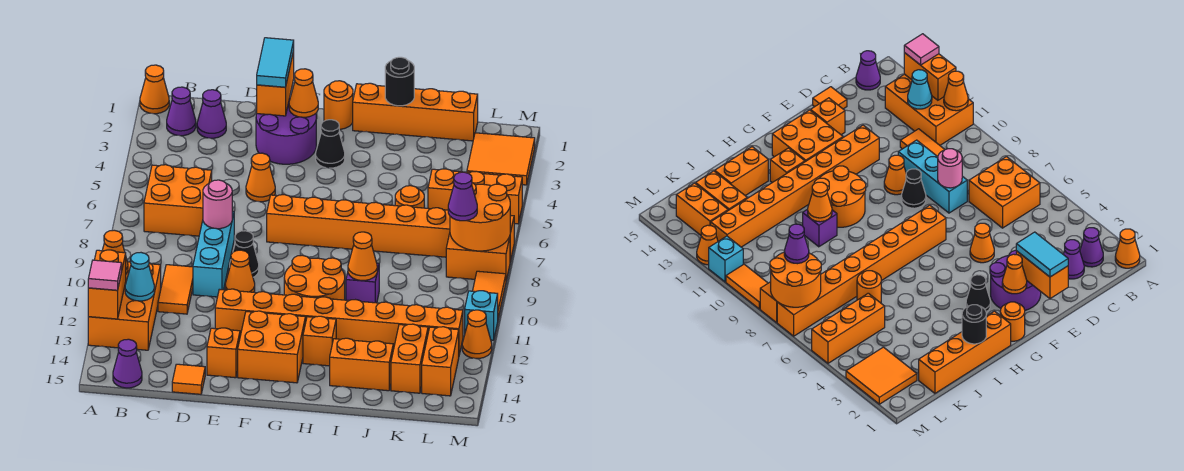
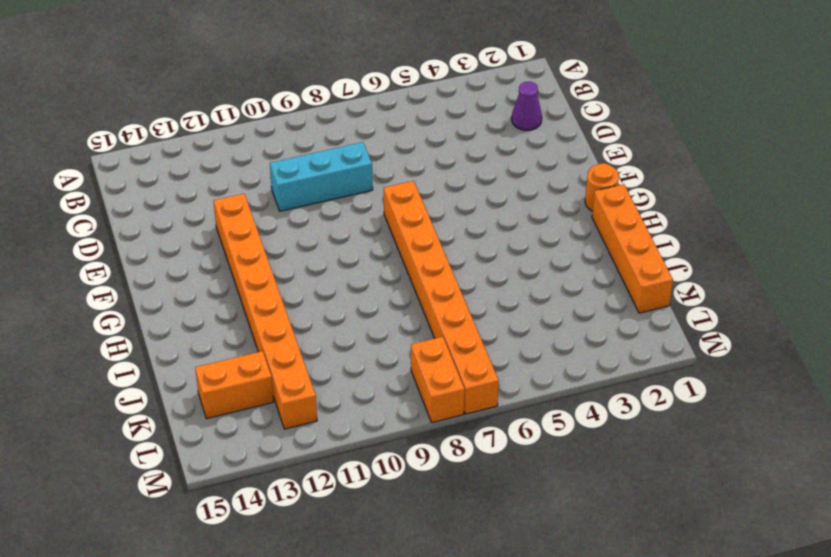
none -> orange 1x1 cone [140,65,169,114]
none -> orange 2x3 brick [88,262,161,350]
none -> purple 1x1 cone [167,87,196,136]
none -> orange 2x2 brick [144,165,212,236]

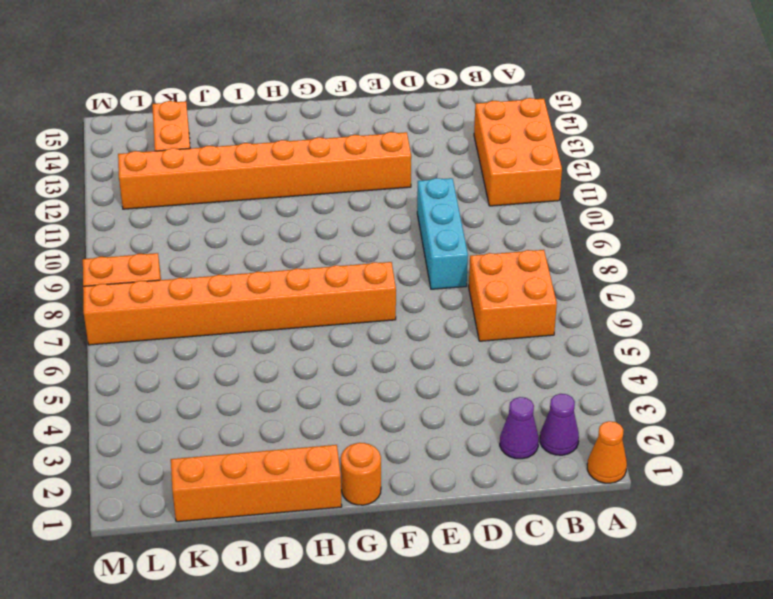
none -> purple 1x1 cone [113,339,142,388]
none -> orange 1x2 tile [158,265,193,314]
none -> orange 1x1 tile [172,364,205,394]
none -> purple 2x2 round brick [256,98,316,164]

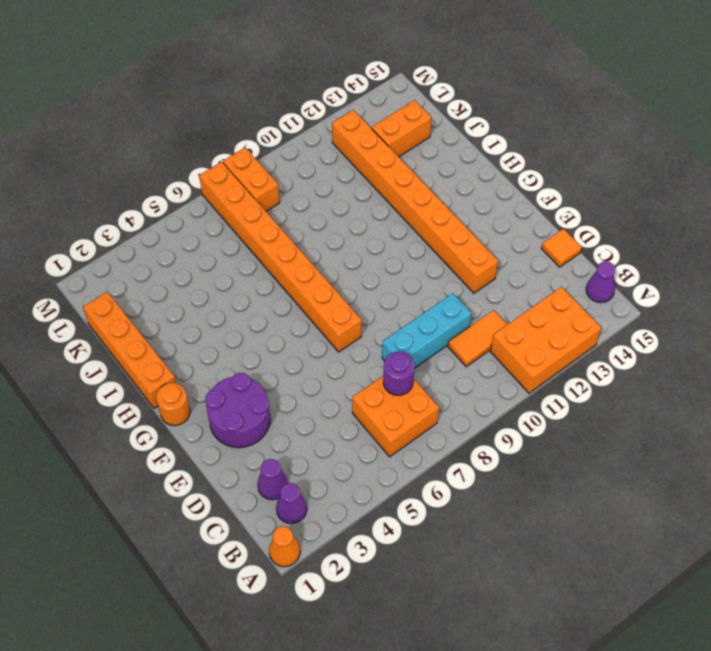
purple 1x1 round brick [383,351,414,395] -> none
none -> orange 1x1 cone [246,153,275,202]
none -> black 1x1 cone [230,231,259,277]
none -> orange 1x1 cone [225,250,255,292]
none -> orange 1x1 brick [207,328,240,378]

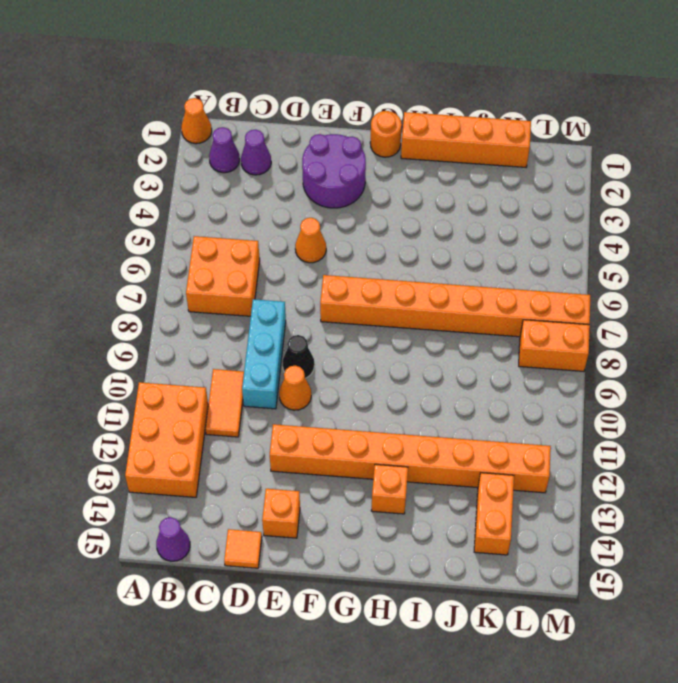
none -> orange 2x2 brick [238,311,306,383]
none -> black 1x1 cone [316,120,345,168]
none -> orange 2x2 round brick [284,255,345,300]
none -> purple 1x1 brick [346,263,379,303]

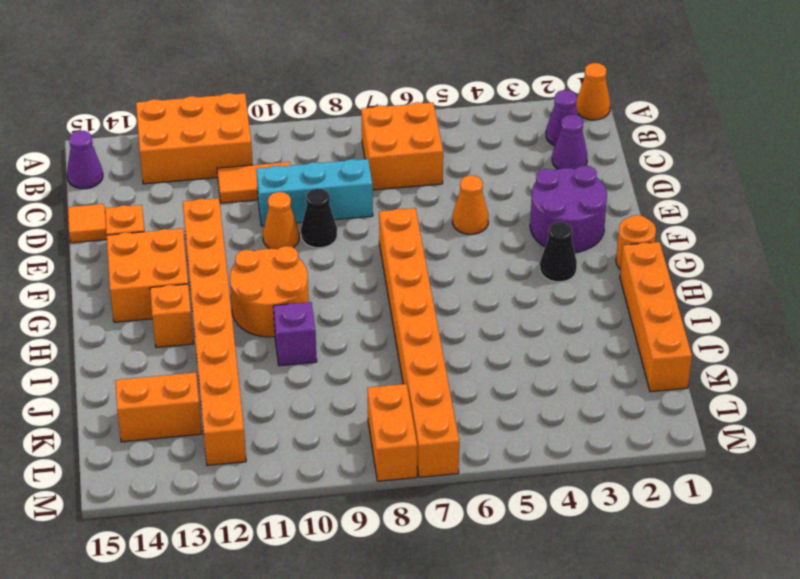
none -> orange 1x2 brick [330,338,393,391]
none -> orange 1x1 round brick [395,186,424,208]
none -> orange 1x3 brick [428,169,522,224]
none -> orange 2x2 tile [467,133,535,185]

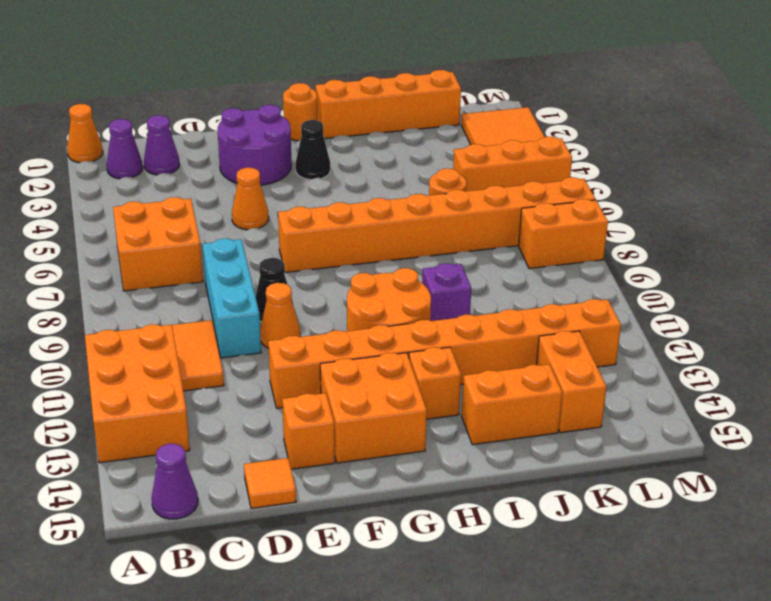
none -> orange 1x2 brick [422,327,459,396]
none -> orange 1x2 tile [473,271,506,318]
none -> cyan 1x1 brick [465,291,498,340]
none -> orange 1x1 cone [462,310,492,358]

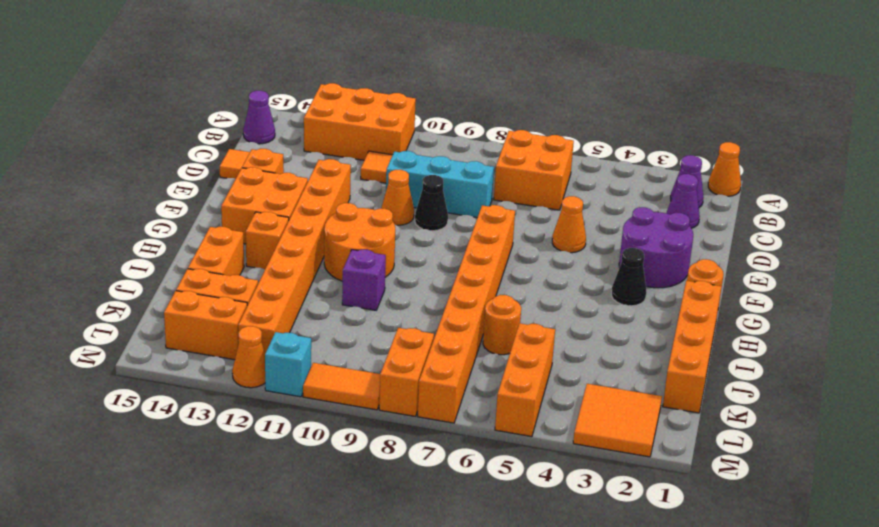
none -> orange 1x1 cone [102,230,128,274]
none -> orange 1x2 brick [88,250,126,319]
none -> cyan 1x1 cone [125,253,154,301]
none -> pink 1x1 round brick [203,180,232,229]

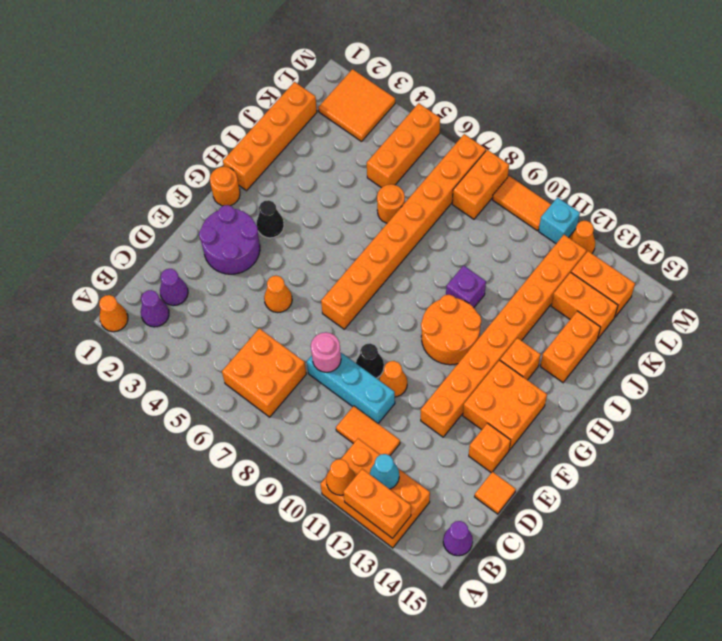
none -> orange 1x2 brick [257,51,294,116]
none -> orange 1x1 cone [289,69,318,117]
none -> black 1x1 round brick [385,57,414,106]
none -> orange 1x1 cone [348,232,377,281]

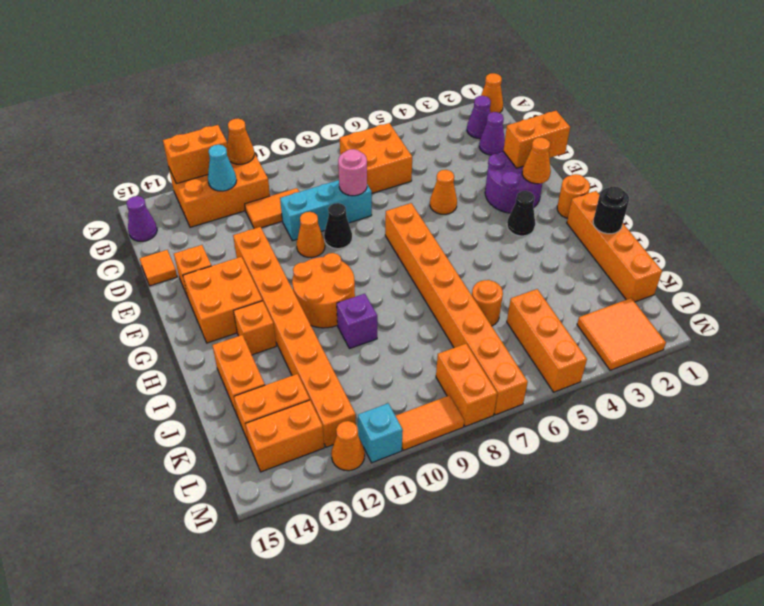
none -> orange 1x1 cone [348,232,377,281]
none -> orange 2x2 round brick [450,183,510,251]
none -> pink 1x1 tile [88,260,122,290]
none -> cyan 1x2 tile [257,38,294,87]

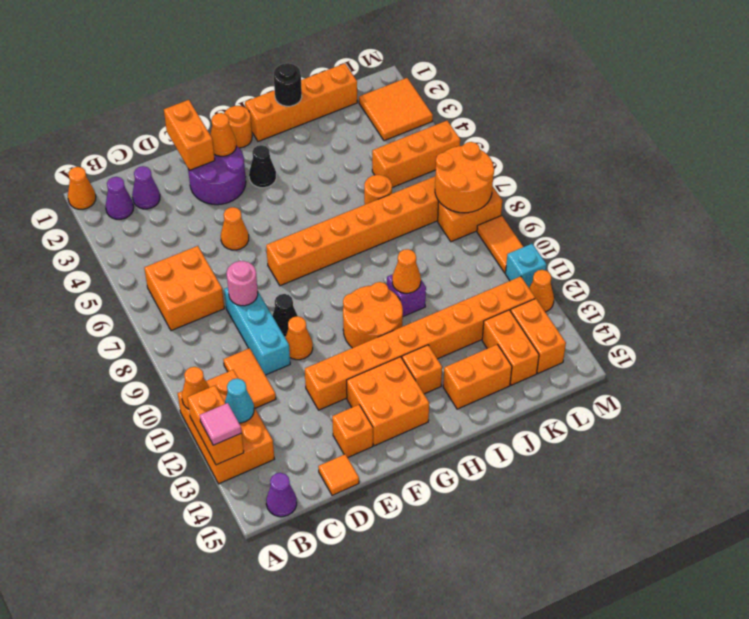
none -> cyan 1x2 tile [257,38,294,87]
none -> purple 1x1 cone [448,172,477,221]

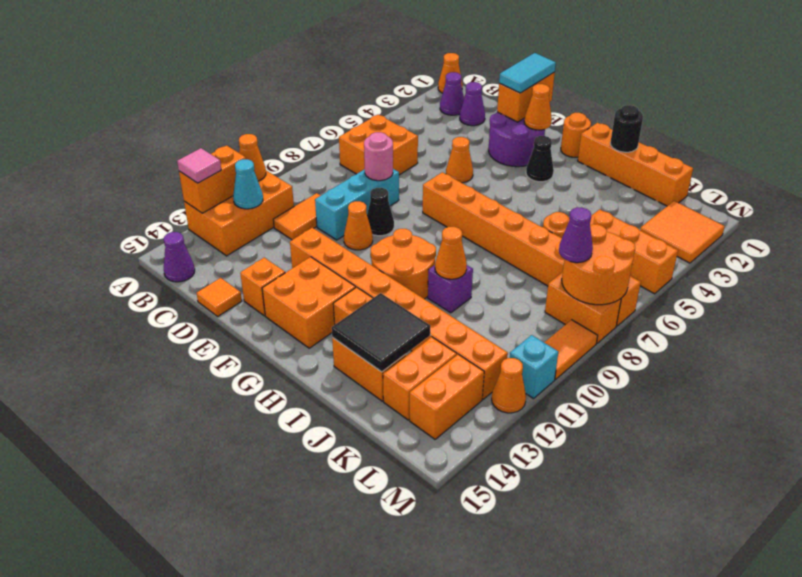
black 2x2 tile [332,293,430,372] -> none

